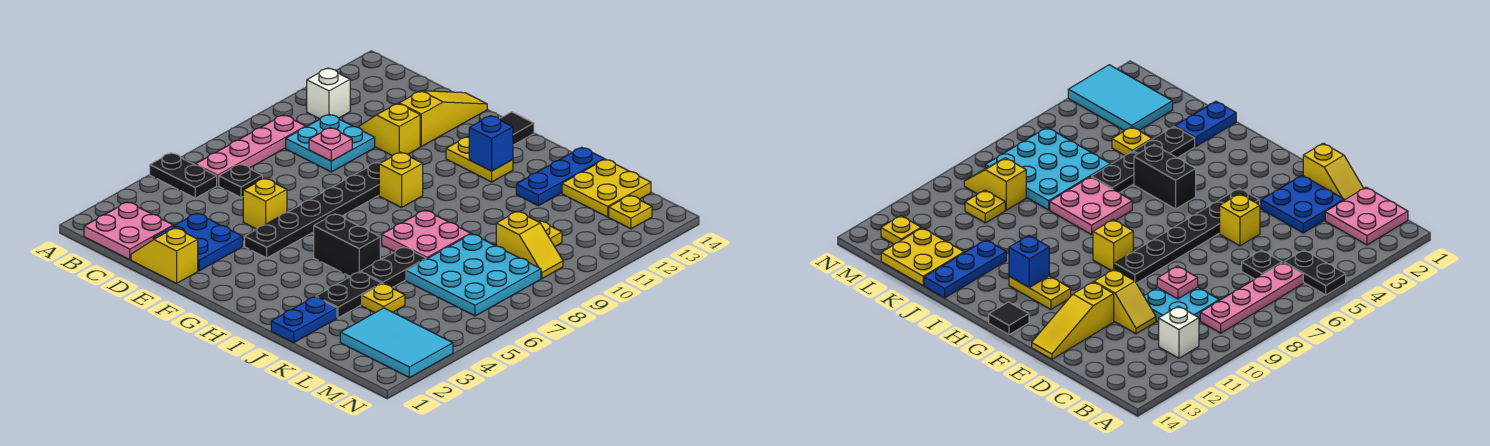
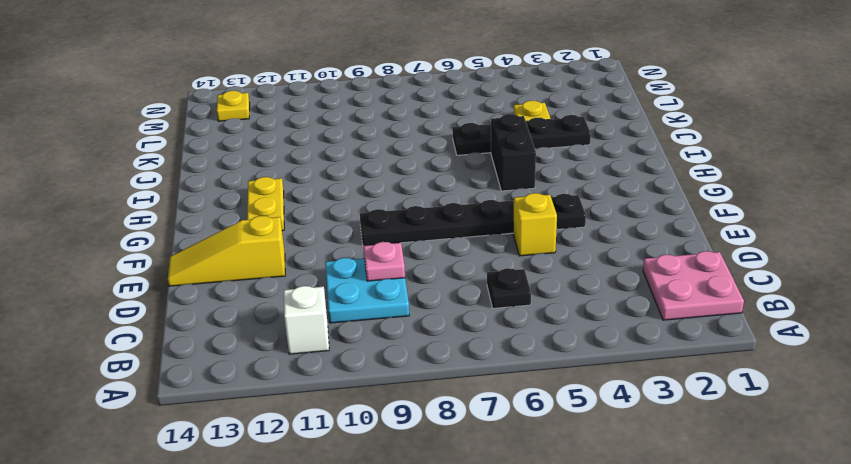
none -> black 1x2 plate [150,153,217,198]
none -> pink 1x4 plate [195,115,306,186]
none -> yellow 1x2 slope [131,228,198,283]
none -> blue 2x2 plate [153,213,242,271]

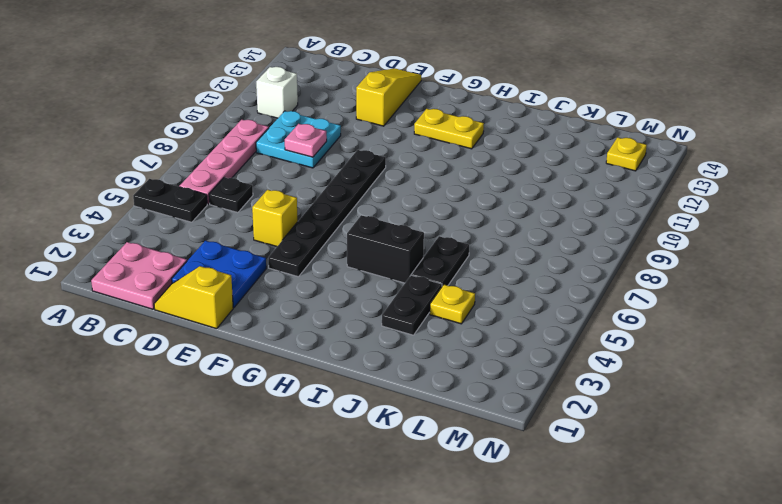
none -> yellow 1x2 slope [358,103,420,156]
none -> yellow 1x1 brick [379,152,423,208]
none -> black 1x1 tile [500,112,534,145]
none -> pink 2x2 plate [382,210,471,259]

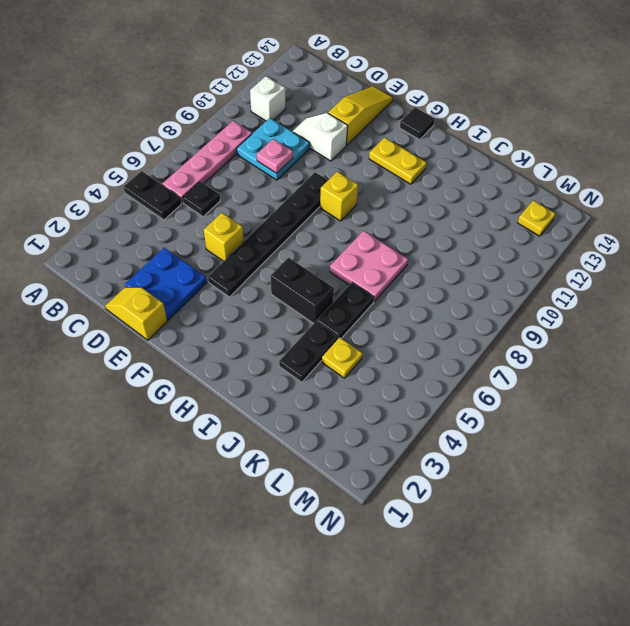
white 1x2 slope [292,113,348,161] -> yellow 1x2 slope [358,103,420,156]
none -> pink 2x2 plate [84,202,173,260]
none -> blue 1x2 plate [271,297,337,343]
none -> blue 1x3 plate [516,147,604,206]
none -> cyan 3x3 plate [406,234,541,316]

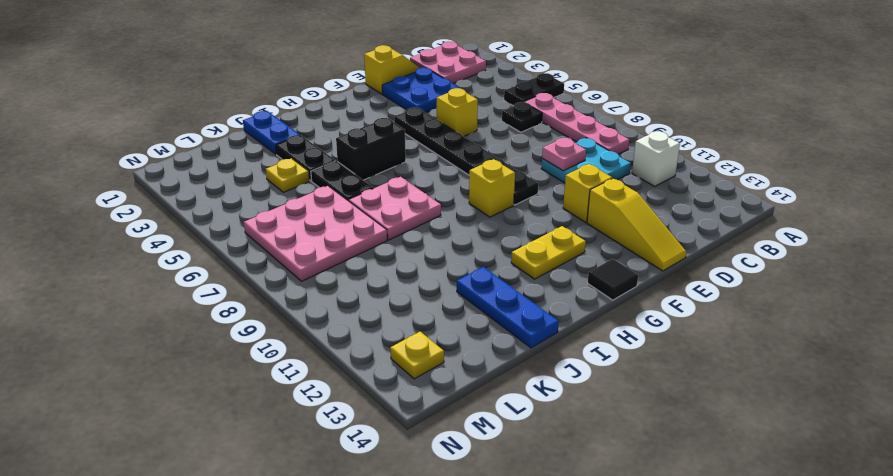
pink 3x3 plate [244,186,387,281] -> cyan 3x3 plate [406,234,541,316]
none -> yellow 2x2 plate [562,159,651,217]
none -> cyan 2x3 tile [340,308,453,378]
none -> yellow 1x2 slope [496,211,563,279]
none -> yellow 1x1 plate [539,221,562,247]

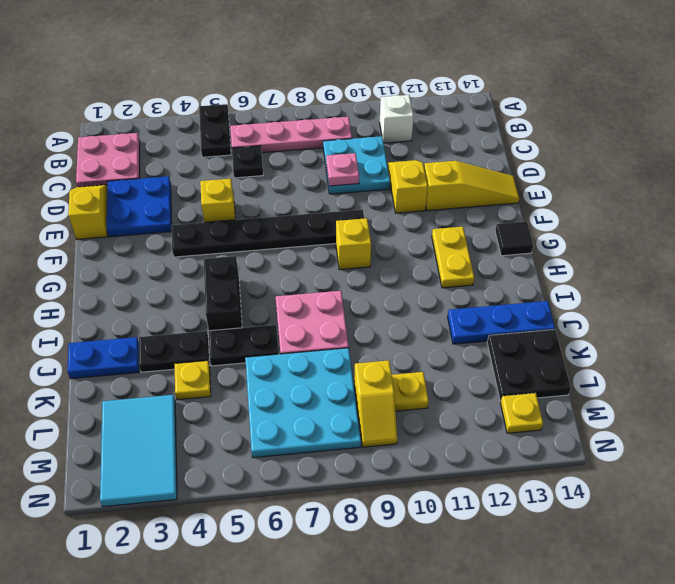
black 2x2 plate [487,329,571,401] -> yellow 2x2 plate [562,159,651,217]
none -> blue 1x1 brick [469,116,513,171]

